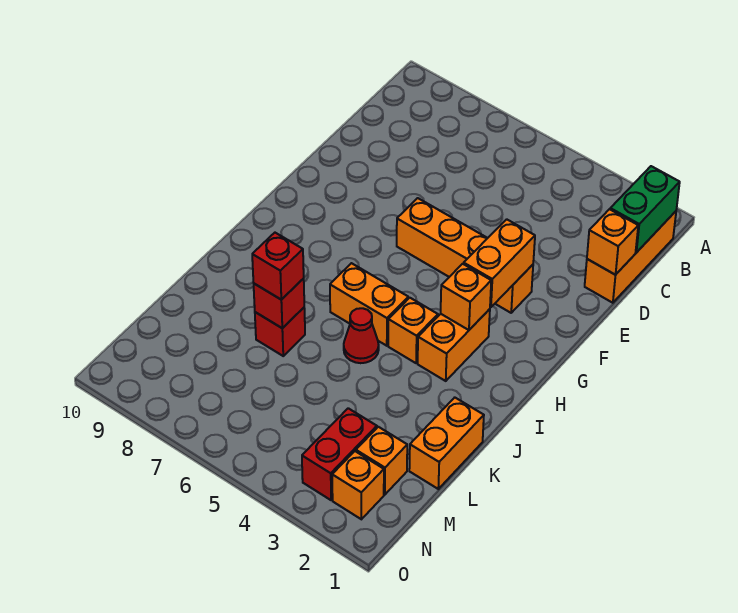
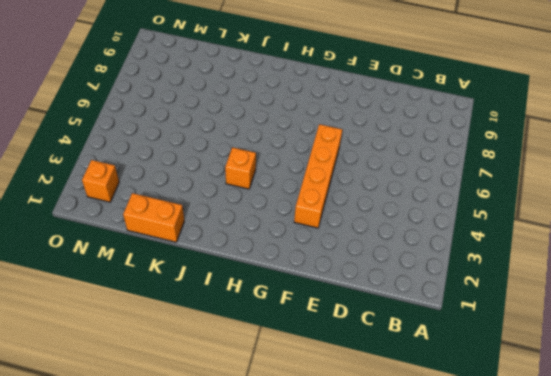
none -> orange 1x3 brick [585,211,676,303]
none -> orange 1x2 brick [418,309,490,381]
none -> orange 1x2 brick [330,263,408,346]

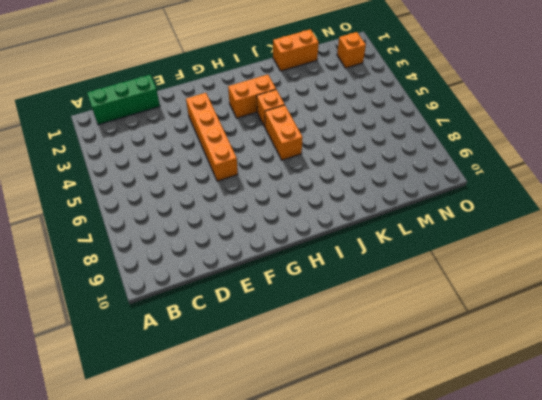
green 1x3 brick [87,75,160,125] -> orange 1x3 brick [585,211,676,303]
none -> red 1x1 cone [344,308,379,363]
none -> red 1x1 brick [255,308,305,356]
none -> orange 1x1 brick [356,427,407,495]

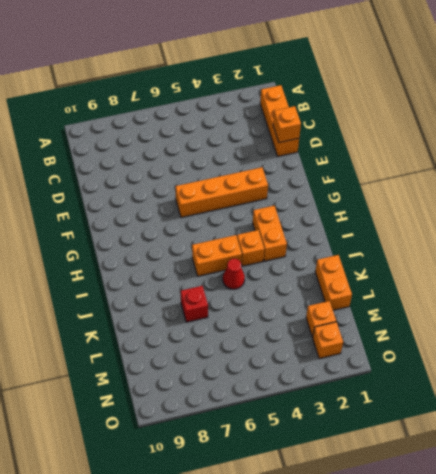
none -> red 1x2 brick [302,408,377,500]
none -> green 1x2 brick [610,166,680,253]
none -> orange 1x2 brick [464,219,535,307]

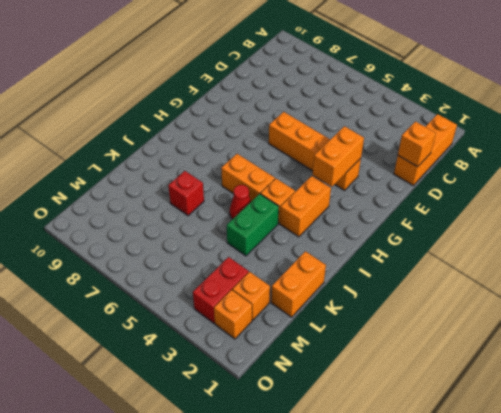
green 1x2 brick [227,194,279,256] -> green 1x2 brick moved to [610,166,680,253]
none -> orange 1x1 brick [441,264,491,330]
none -> red 1x1 brick [254,279,304,328]
none -> red 1x1 brick [252,233,304,300]

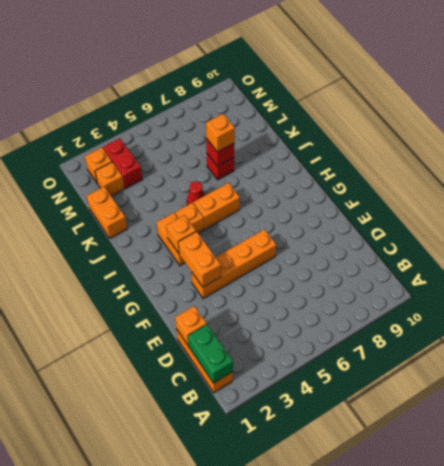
orange 1x1 brick [206,114,235,152] -> red 1x1 brick [252,233,304,300]

